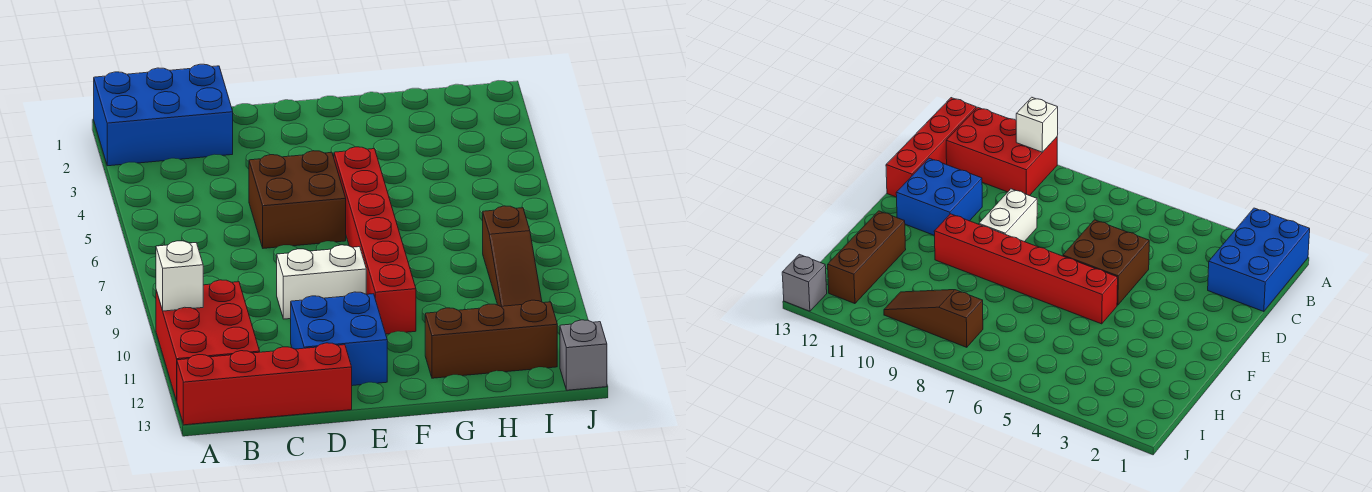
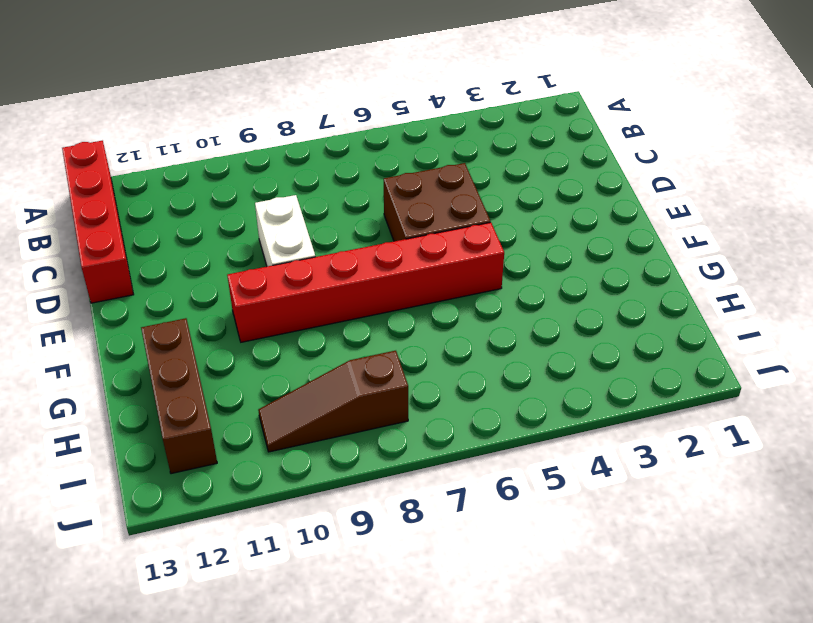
none -> blue 2x3 brick [94,64,233,166]
none -> red 2x3 brick [156,280,260,401]

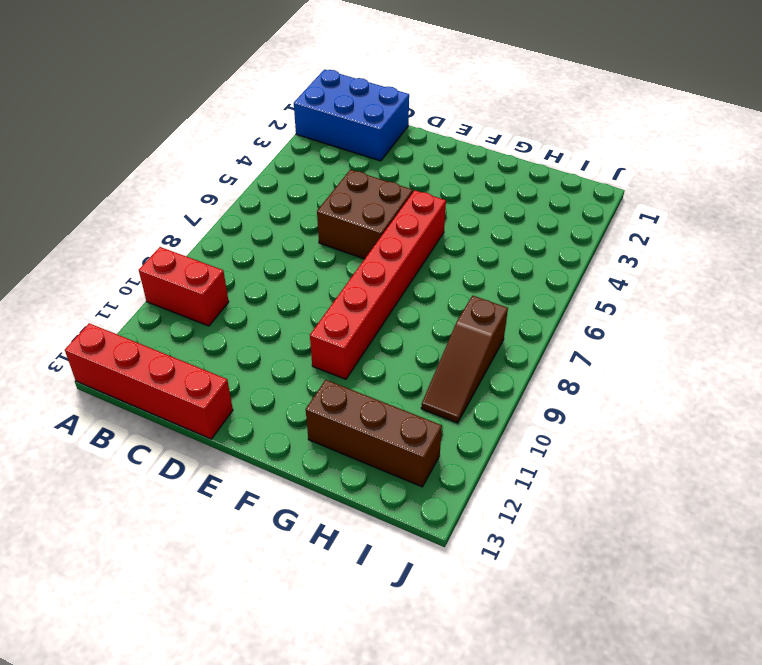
red 1x2 brick [139,247,229,326] -> red 2x3 brick [156,280,260,401]
none -> white 1x2 brick [277,245,366,319]
none -> blue 2x2 brick [291,292,387,386]

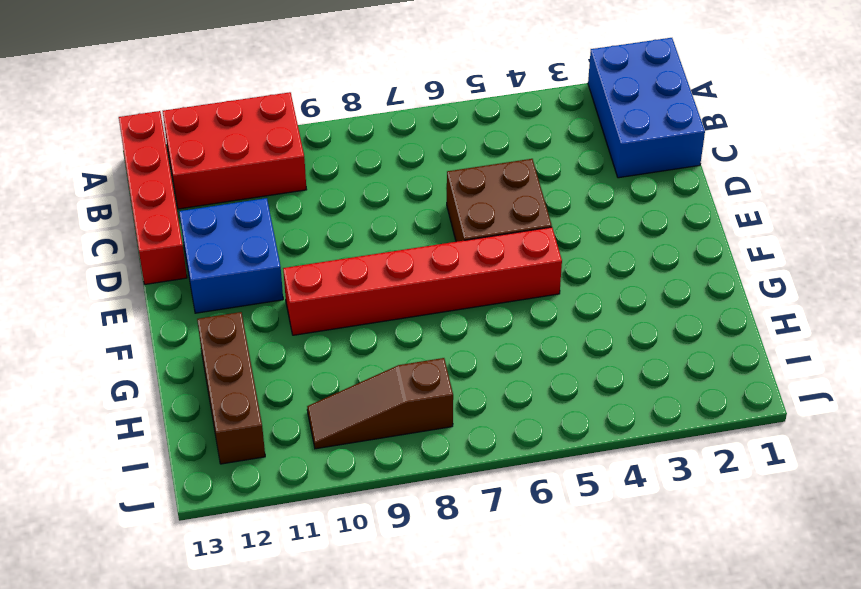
none -> white 1x2 brick [277,245,366,319]
none -> grey 1x1 brick [560,320,607,390]

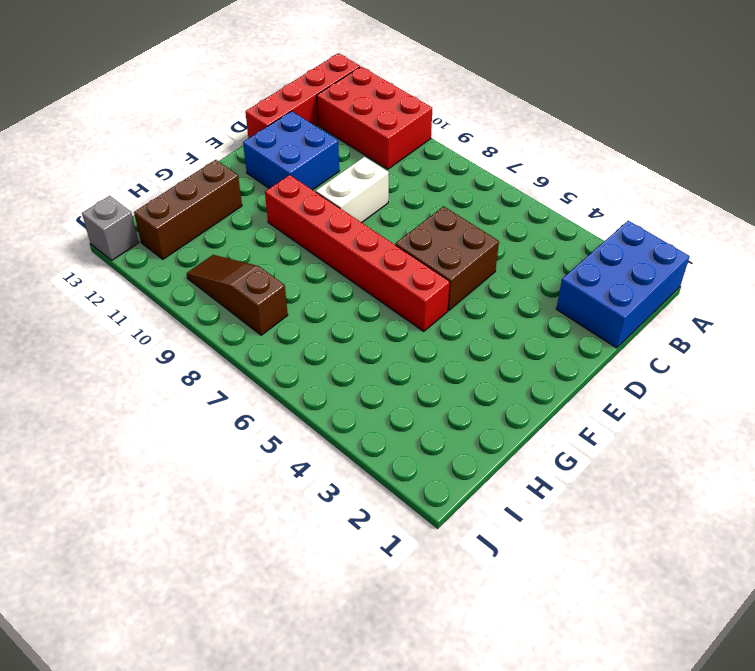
none -> white 1x1 brick [156,241,203,311]

